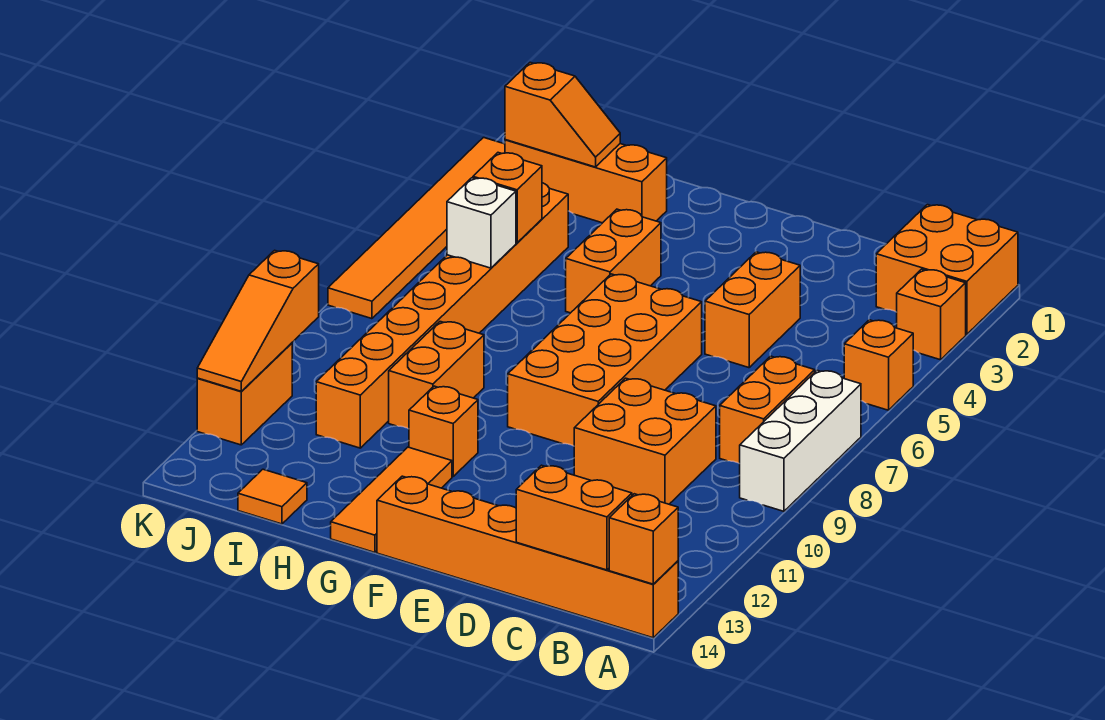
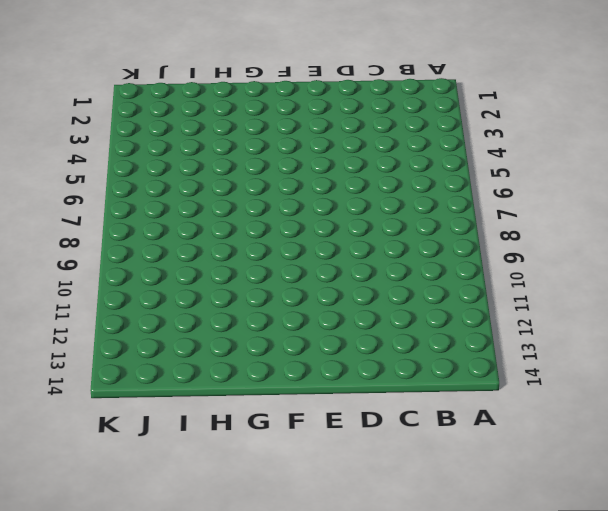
none -> orange 2x2 brick [876,205,1018,334]
none -> orange 1x1 brick [897,269,966,360]
none -> orange 1x1 brick [844,320,913,410]

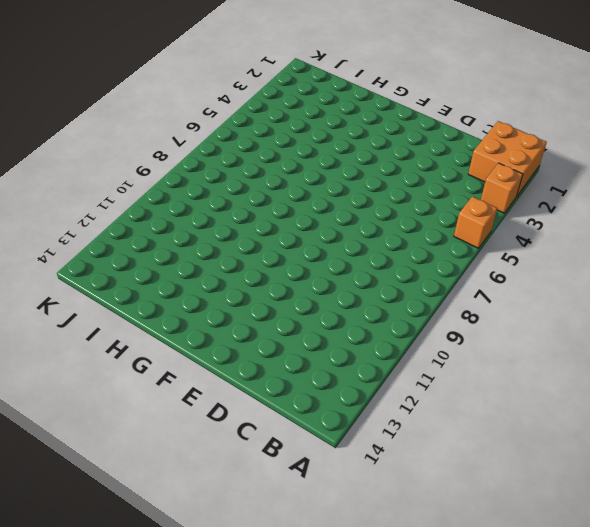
none -> white 1x3 brick [740,370,861,511]
none -> orange 1x6 brick [377,476,678,638]
none -> orange 1x2 brick [720,356,815,464]

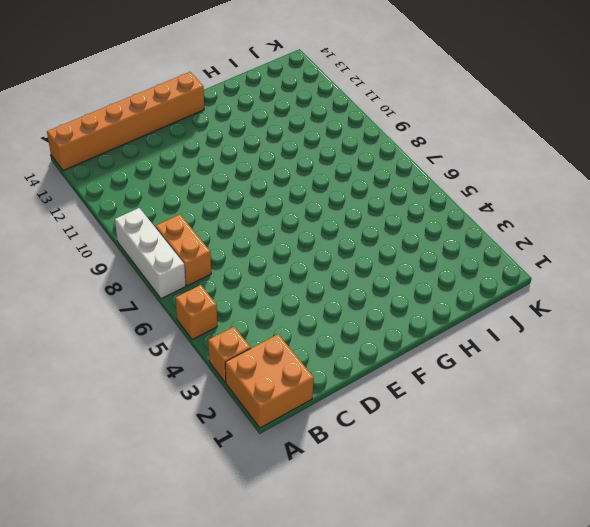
none -> orange 2x2 brick [574,378,716,504]
none -> orange 1x2 brick [705,252,800,368]
none -> orange 2x4 brick [508,274,702,446]

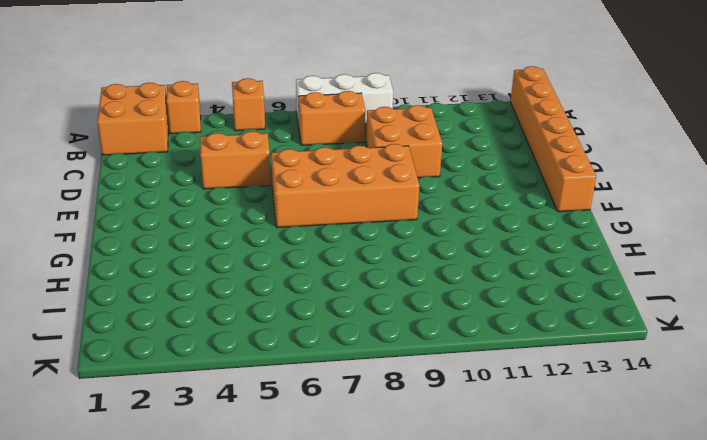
none -> orange 1x2 brick [566,209,661,313]
none -> orange 1x1 brick [409,386,478,477]
none -> orange 1x3 tile [331,447,452,552]

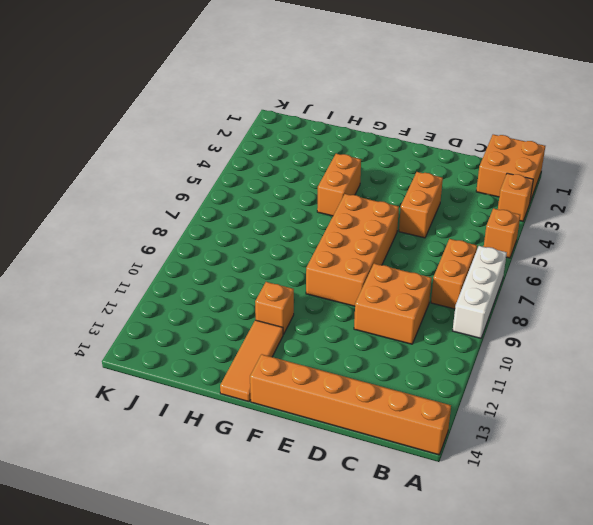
none -> orange 1x3 brick [505,140,667,223]
none -> orange 1x2 brick [389,322,484,429]
none -> orange 1x8 brick [316,183,568,448]

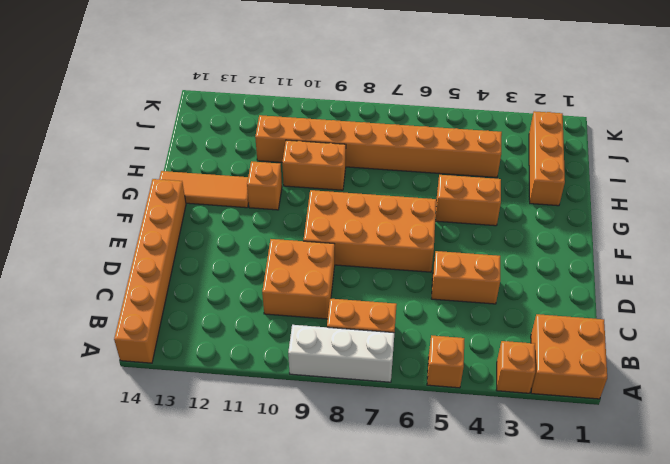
none -> orange 1x1 tile [238,469,307,524]
none -> orange 1x6 tile [328,138,505,319]
none -> orange 1x2 brick [197,343,292,445]

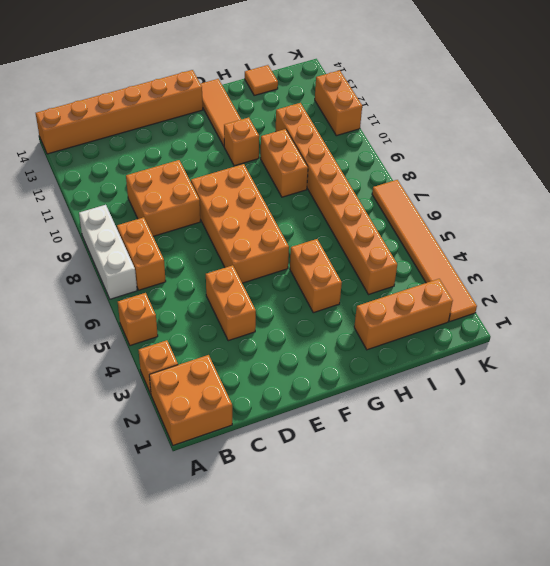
none -> orange 1x1 brick [609,494,678,584]
none -> orange 1x2 brick [516,465,632,570]
none -> orange 1x2 slope [505,62,620,167]

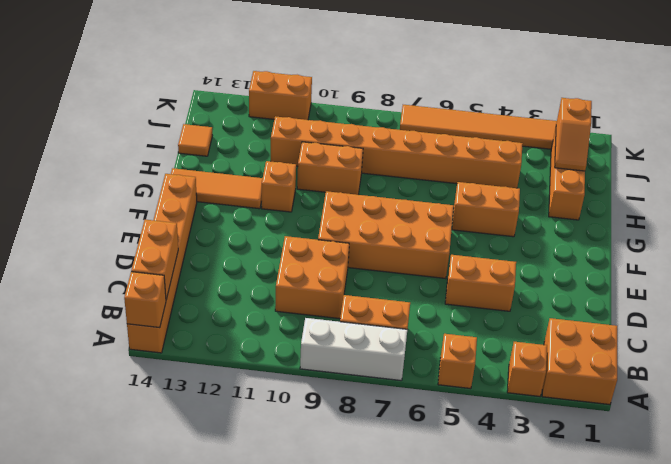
none -> orange 1x1 brick [473,153,542,243]
none -> white 1x1 brick [447,178,516,268]
none -> orange 1x3 slope [197,250,319,391]

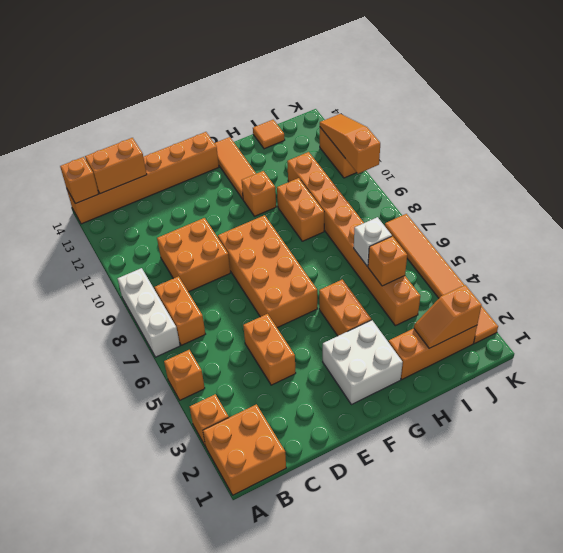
white 2x2 brick [323,320,403,405] -> none

